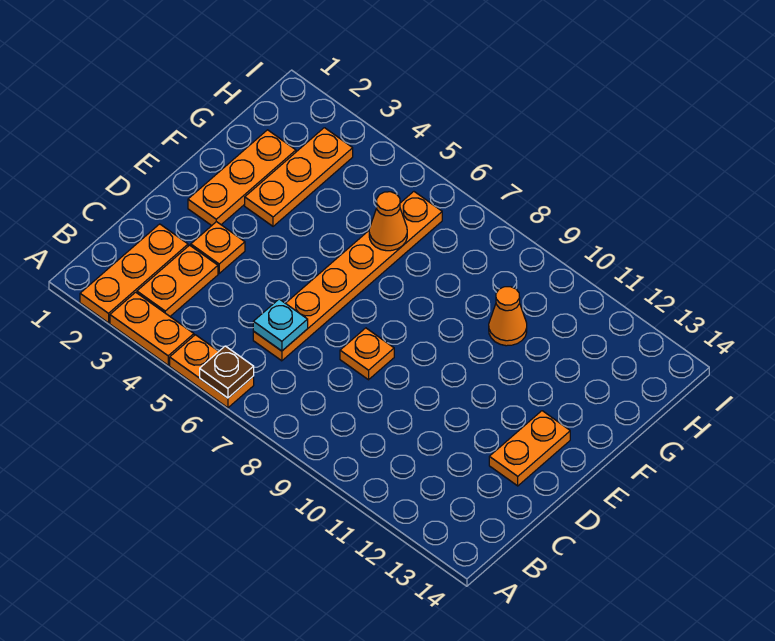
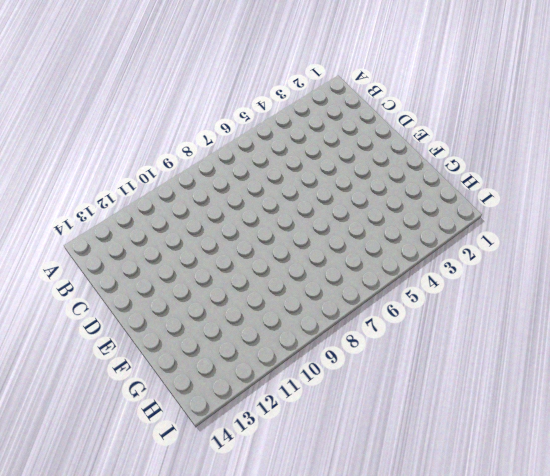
none -> orange 1x3 plate [80,224,188,323]
none -> orange 1x2 plate [110,292,194,365]
none -> orange 1x2 plate [170,335,254,408]

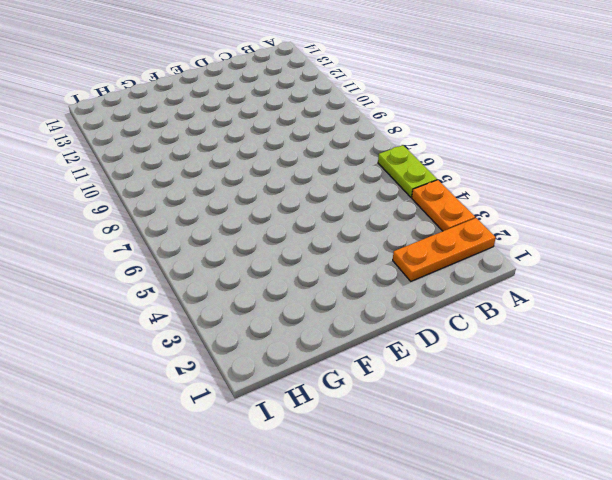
lime 1x2 plate [378,145,437,197] -> orange 1x2 plate [170,335,254,408]
none -> orange 1x2 plate [137,245,218,316]
none -> orange 1x6 plate [253,192,442,361]
none -> orange 1x1 plate [191,222,245,273]

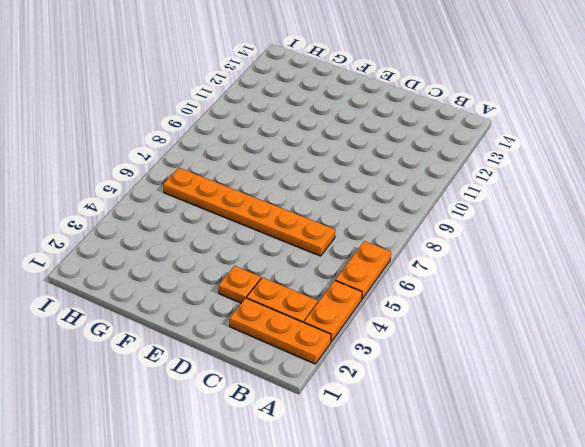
none -> orange 1x1 plate [340,328,394,380]
none -> orange 1x2 plate [489,411,570,486]
none -> orange 1x3 plate [188,130,296,226]

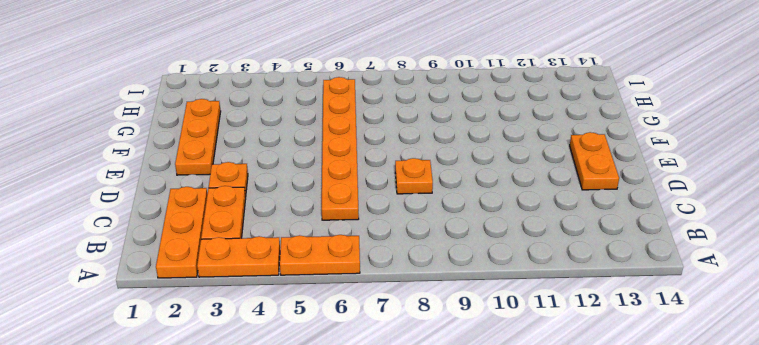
none -> orange 1x3 plate [245,128,353,226]
none -> orange 1x1 cone [489,287,527,346]
none -> brown 1x1 plate [200,346,254,398]

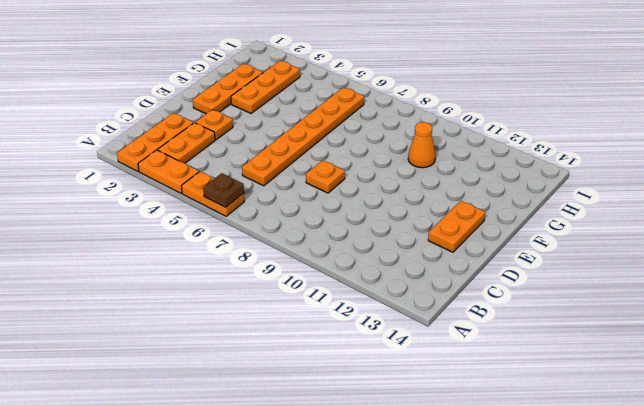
none -> cyan 1x1 plate [253,299,308,351]
none -> orange 1x1 cone [369,192,407,251]

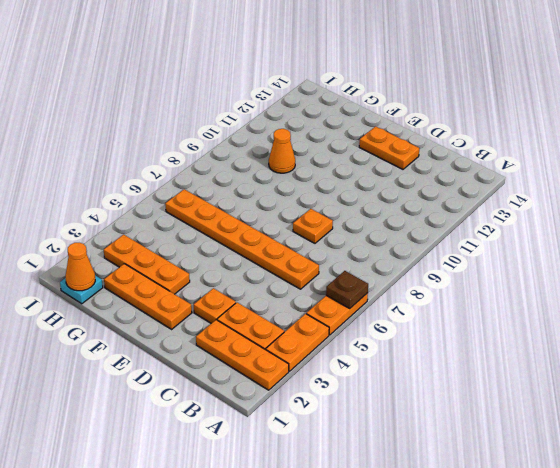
cyan 1x1 plate [60,275,103,304] -> cyan 1x1 plate moved to [253,299,308,351]
orange 1x1 cone [66,243,95,291] -> orange 1x1 cone moved to [369,192,407,251]

